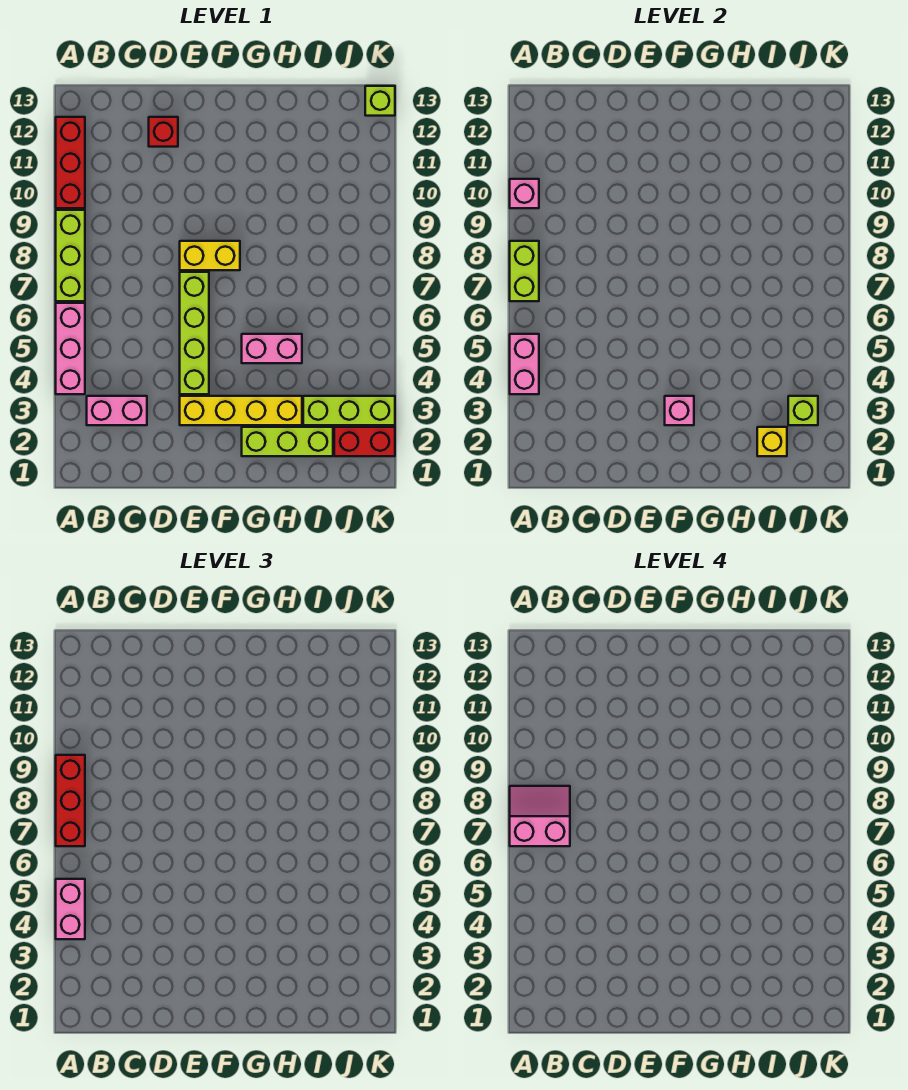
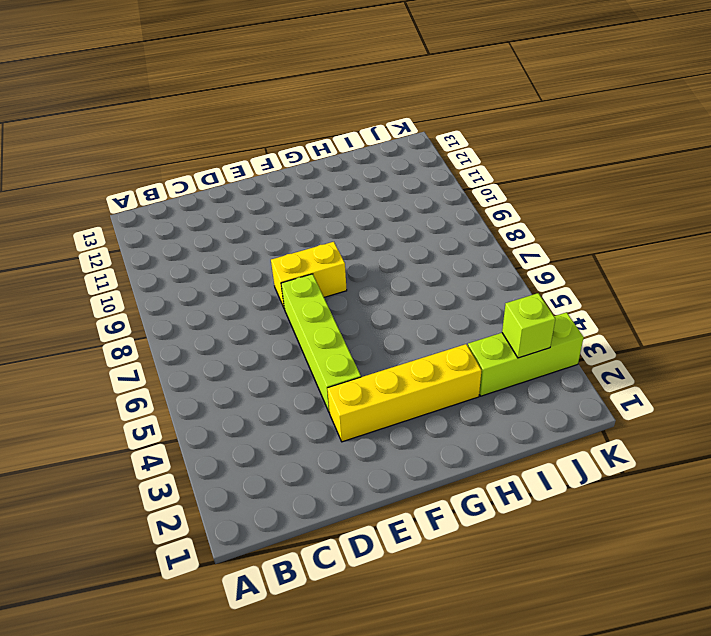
none -> pink 1x3 brick [56,303,85,394]
none -> lime 1x3 brick [56,210,85,301]
none -> red 1x3 brick [56,117,85,208]

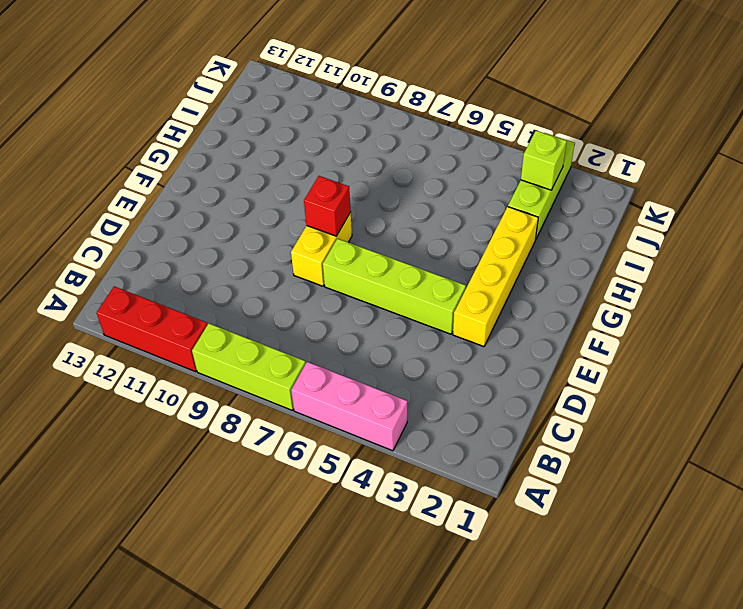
red 1x1 brick [304,176,351,236] -> red 1x1 brick moved to [149,117,178,147]
none -> pink 1x2 brick [87,396,147,425]
none -> lime 1x3 brick [242,427,333,456]
none -> pink 1x2 brick [242,334,302,363]

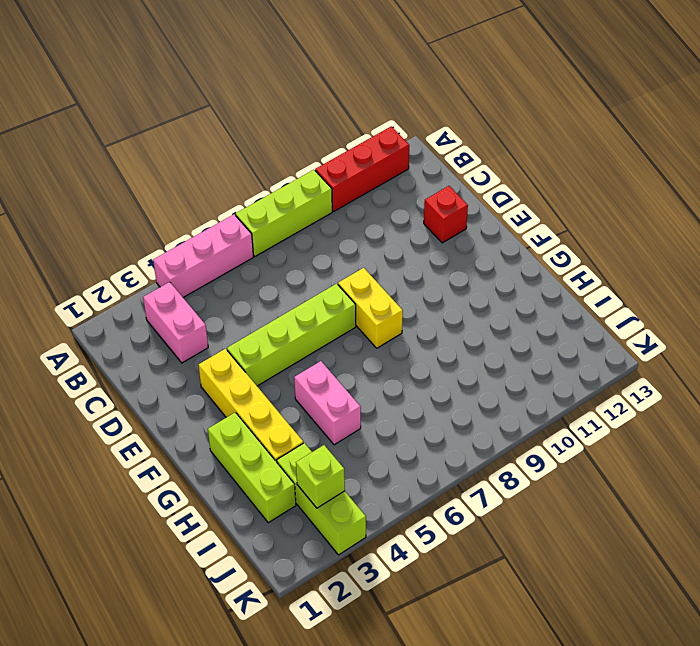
none -> red 1x2 brick [334,427,395,456]
none -> lime 1x1 brick [365,86,395,116]
none -> pink 1x2 brick [510,334,539,394]

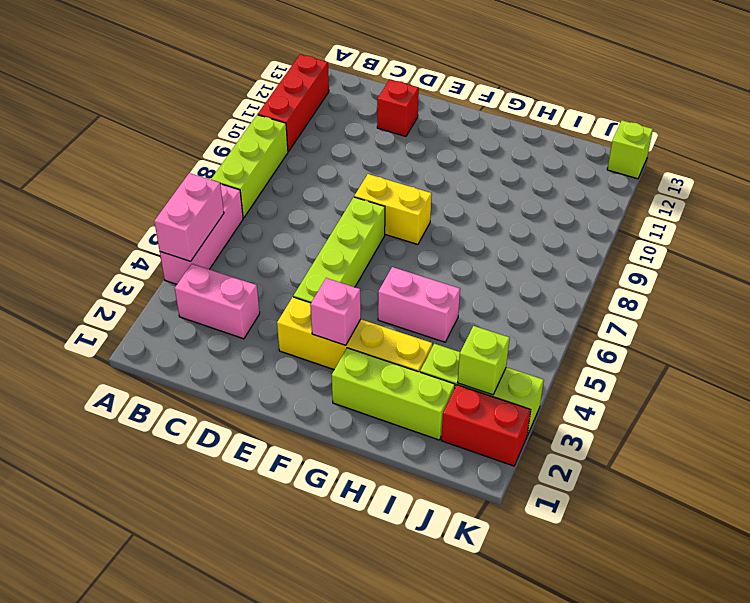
none -> lime 1x2 brick [510,241,539,301]
none -> pink 1x1 brick [510,179,539,208]
none -> yellow 1x1 brick [757,427,787,456]

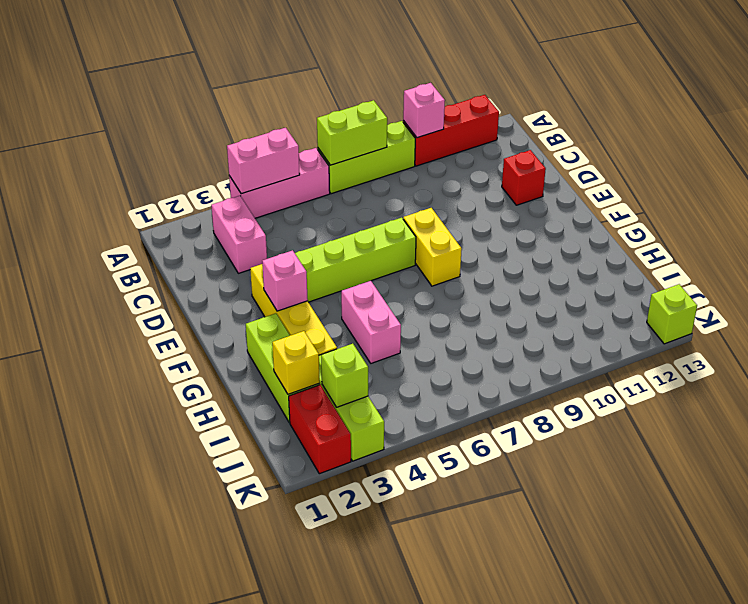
none -> pink 1x2 brick [56,879,85,939]
none -> red 1x3 brick [56,755,85,846]
none -> pink 2x2 slope [510,786,570,846]

